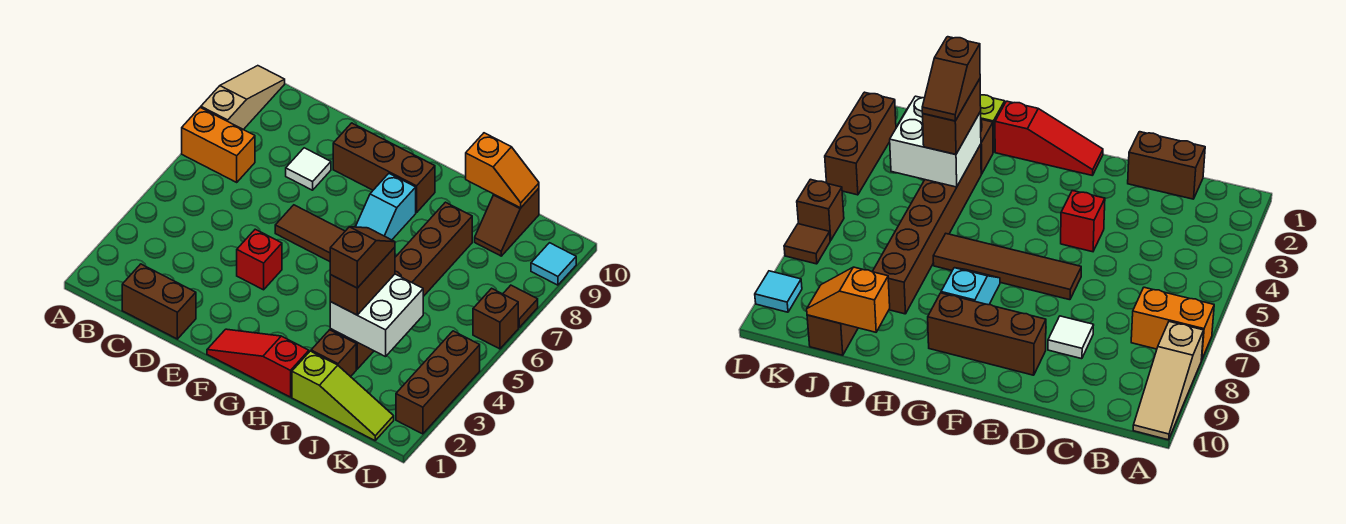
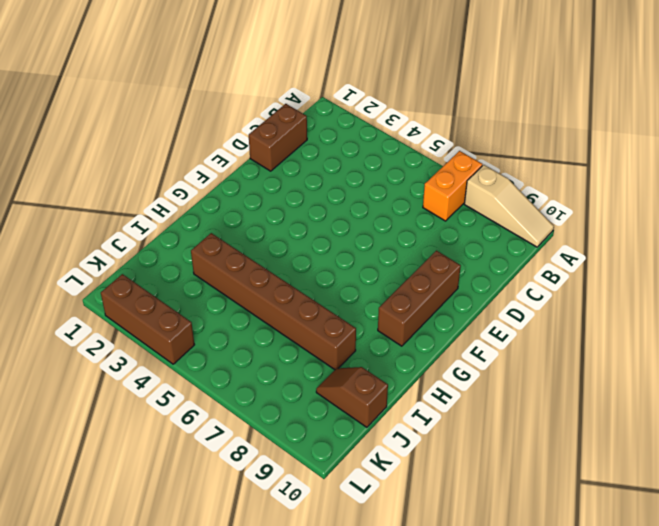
none -> white 1x1 tile [286,148,331,190]
none -> red 1x1 brick [237,229,282,290]
none -> brown 1x4 tile [275,205,345,261]

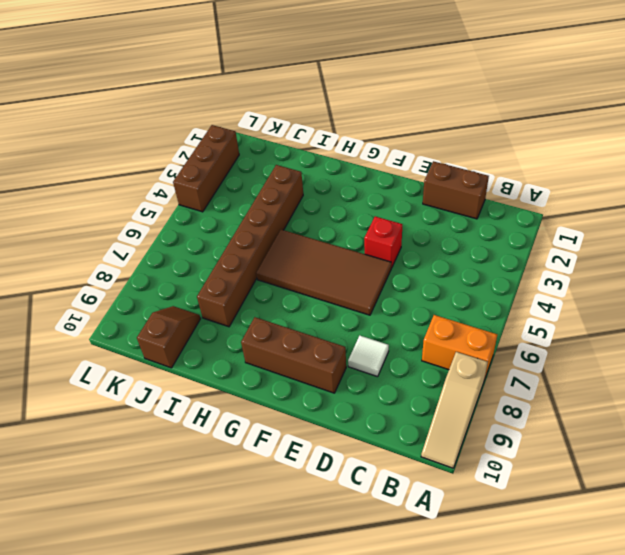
brown 2x4 tile [256,230,391,315] -> brown 1x4 tile [275,205,345,261]
none -> red 1x3 slope [207,329,309,397]
none -> cyan 1x2 slope [356,174,416,240]
none -> lime 1x3 slope [292,351,394,440]

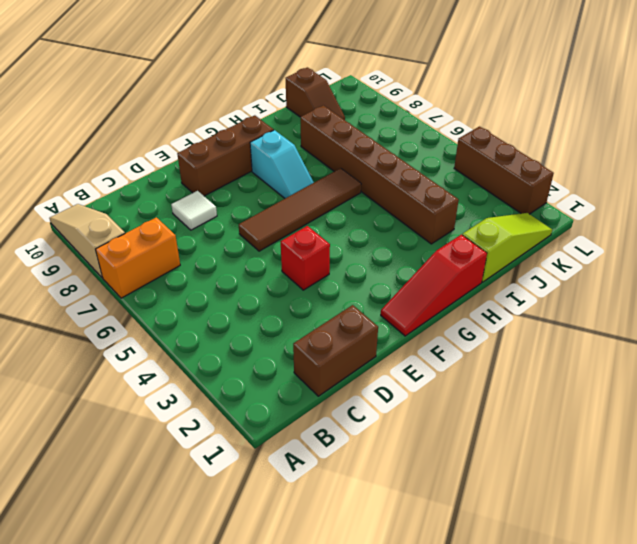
none -> brown 1x1 brick [311,330,356,377]
none -> brown 1x1 brick [473,288,518,349]
none -> brown 1x1 tile [503,285,538,327]

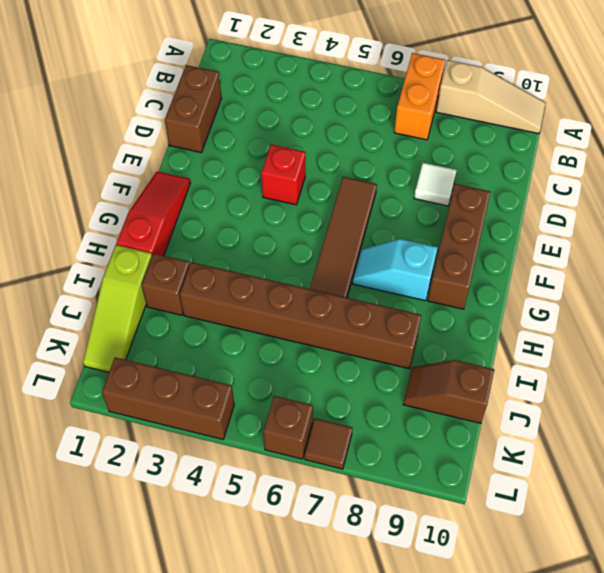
none -> cyan 1x1 tile [531,243,576,285]
none -> white 2x2 brick [330,274,423,357]
none -> orange 1x2 slope [466,133,539,208]

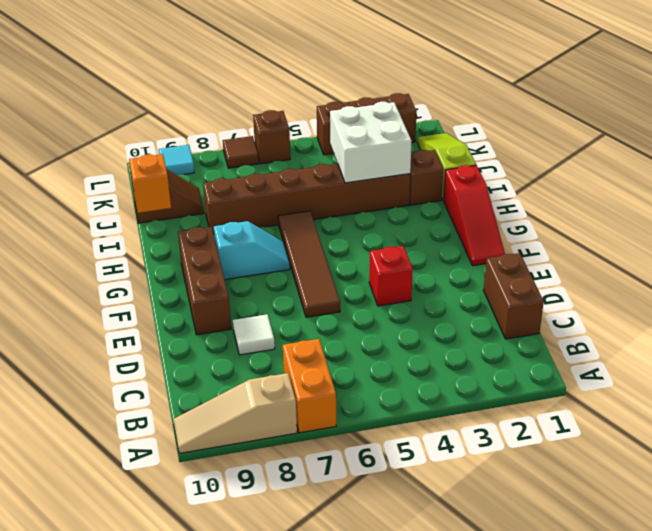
none -> brown 1x2 brick [330,247,395,315]
none -> brown 1x2 slope [330,227,395,288]

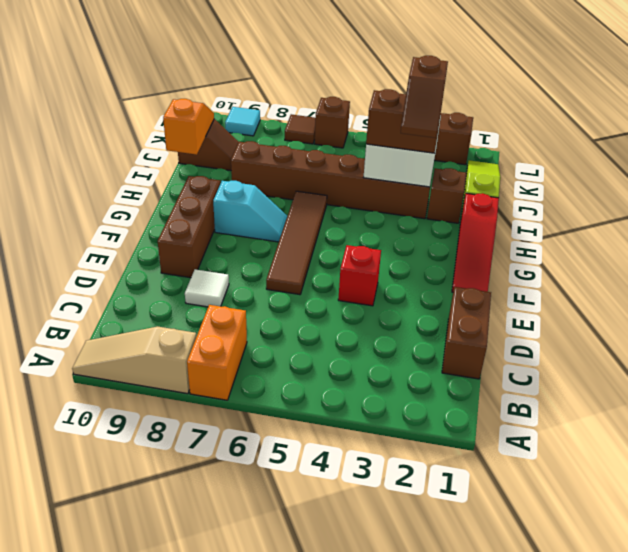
brown 1x2 slope [401,56,448,138] -> brown 1x2 slope turned to [330,227,395,288]

